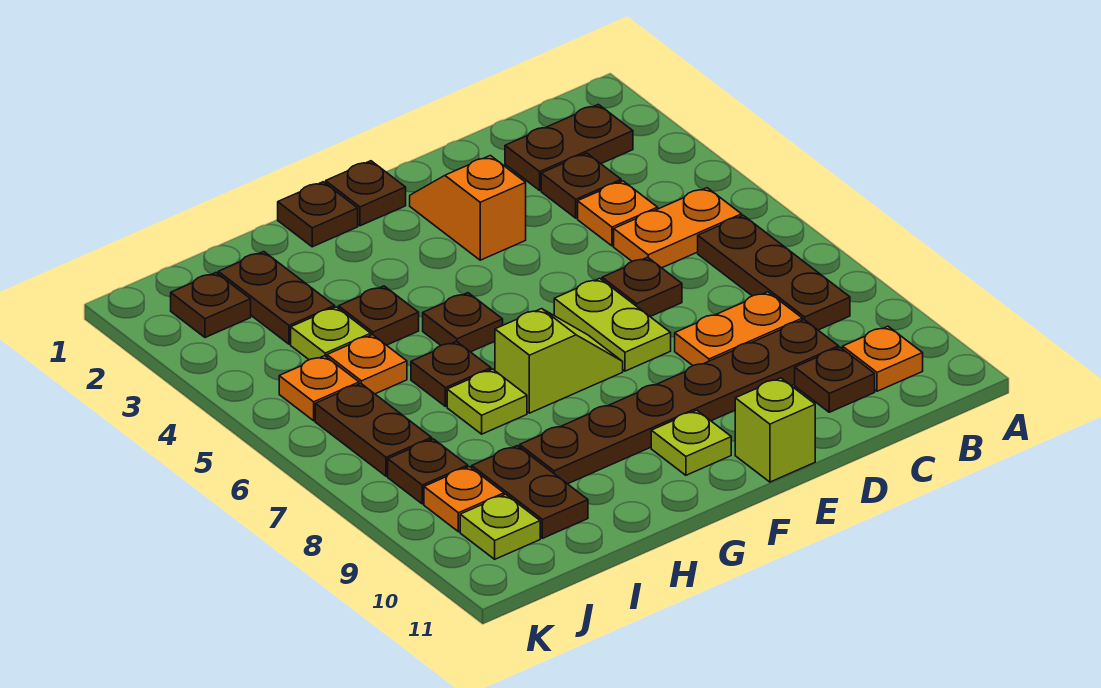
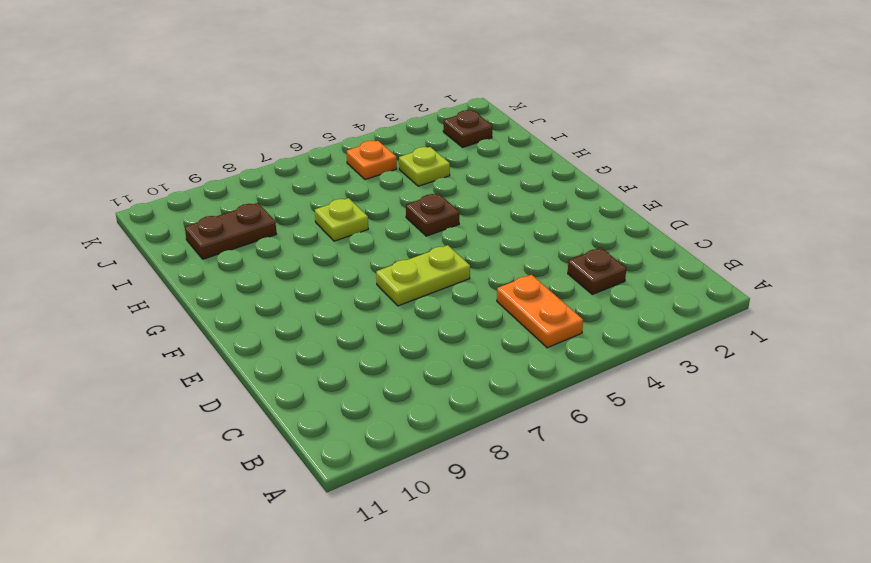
none -> brown 1x2 plate [505,104,633,190]
none -> brown 1x3 plate [698,215,850,330]
none -> orange 1x1 plate [843,326,923,391]
none -> orange 1x1 plate [578,181,658,246]

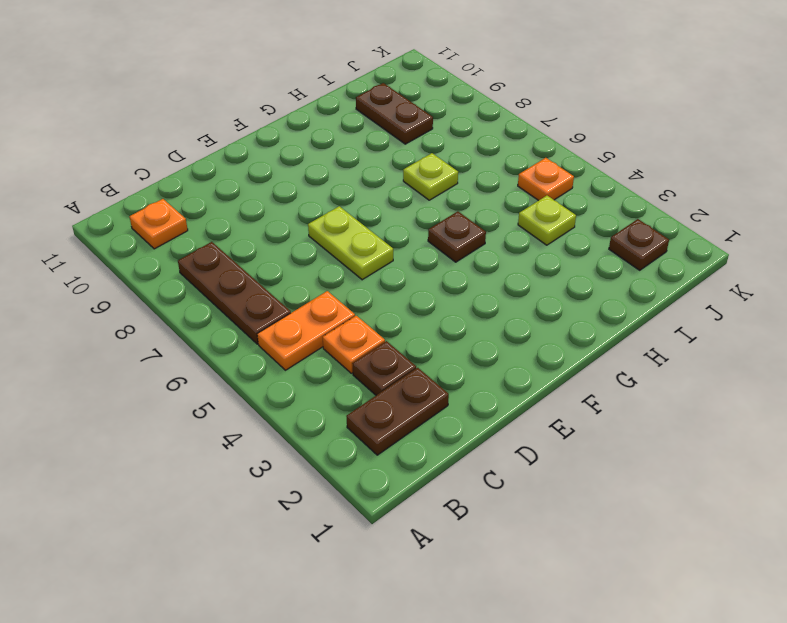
none -> orange 1x2 plate [675,292,802,366]
none -> brown 1x6 plate [520,320,839,484]
none -> brown 1x1 plate [795,347,875,412]
none -> brown 1x1 plate [602,257,682,317]

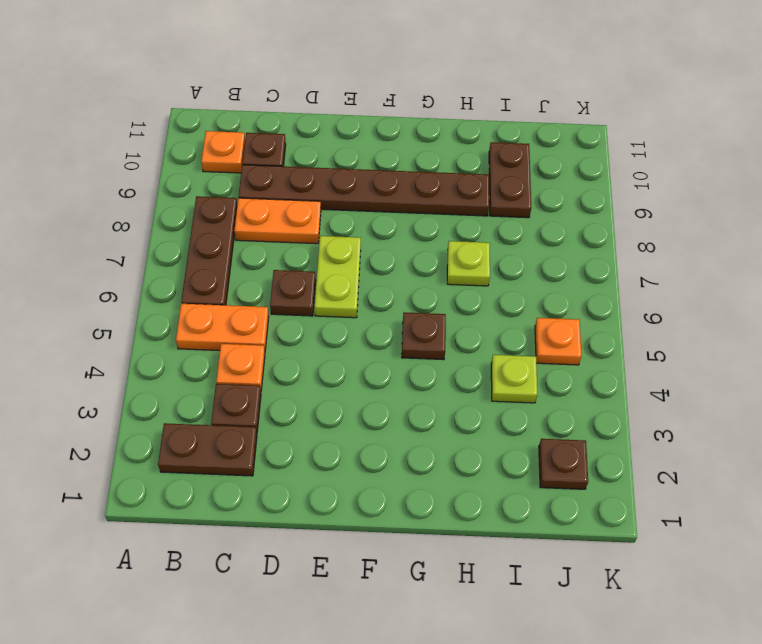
none -> orange 1x2 slope [410,155,526,260]
none -> lime 1x1 brick [735,378,815,482]
none -> brown 1x1 plate [326,161,406,226]
none -> lime 1x2 slope [495,309,623,413]

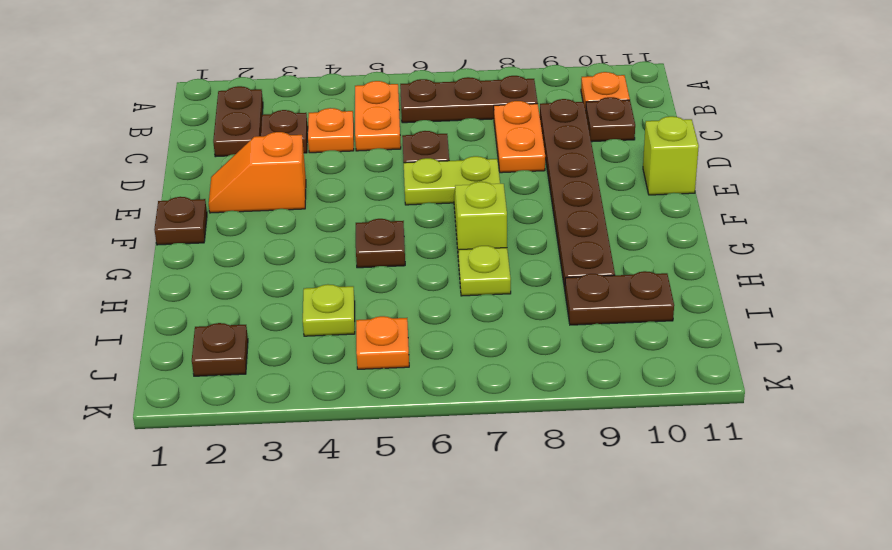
none -> lime 1x1 plate [651,410,731,475]
none -> brown 1x1 plate [278,182,358,247]
none -> brown 1x1 plate [339,286,419,345]
none -> brown 1x1 plate [411,341,491,406]

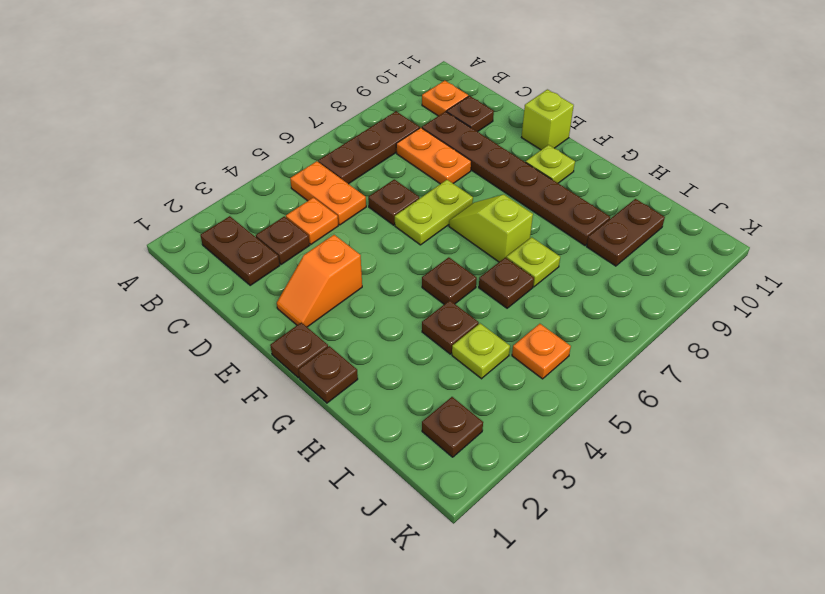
none -> brown 1x2 plate [218,252,335,344]
none -> orange 1x1 plate [327,335,407,394]
none -> brown 1x2 plate [315,383,432,476]
none -> brown 1x1 plate [388,439,468,504]

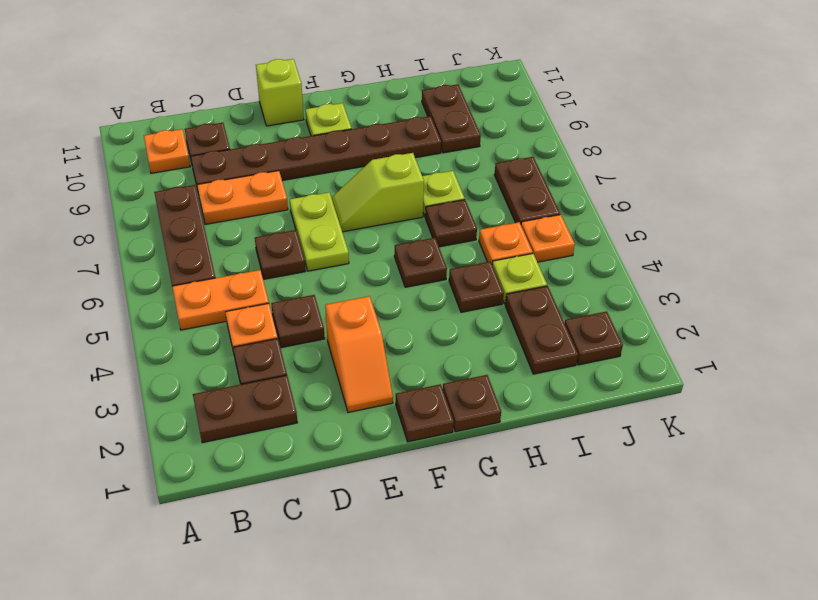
brown 1x1 plate [271,295,325,348] -> brown 1x1 plate moved to [388,439,468,504]
none -> orange 1x1 plate [424,467,504,532]
none -> lime 1x1 plate [460,494,540,559]

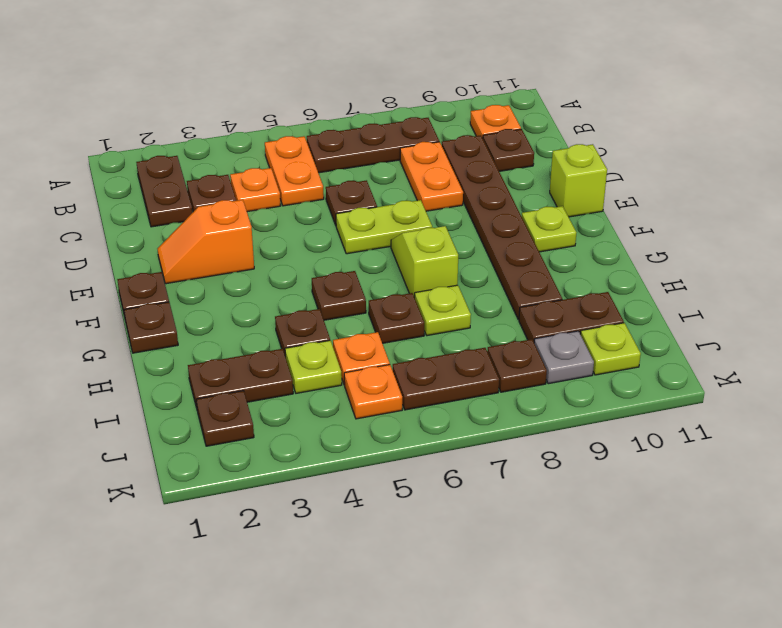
grey 1x1 plate [534,331,594,384] -> orange 1x1 plate [424,467,504,532]

